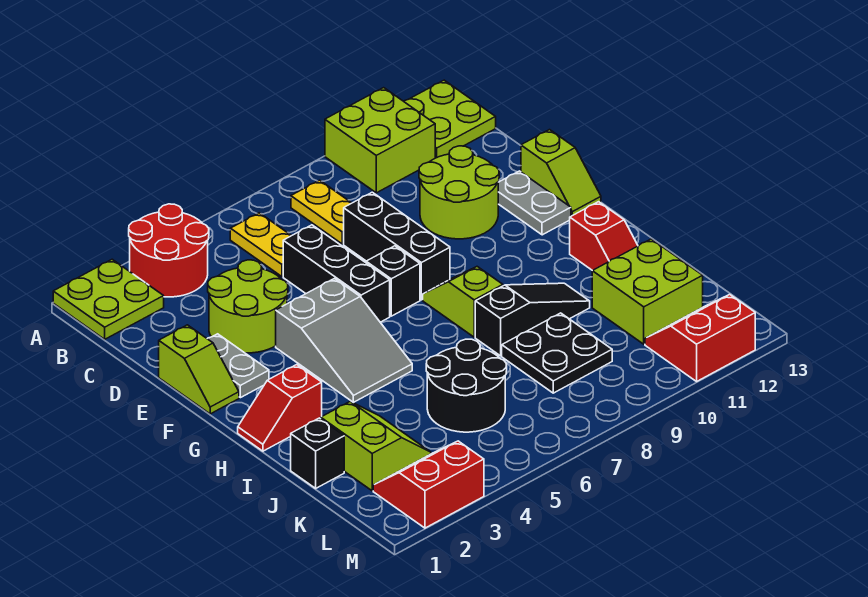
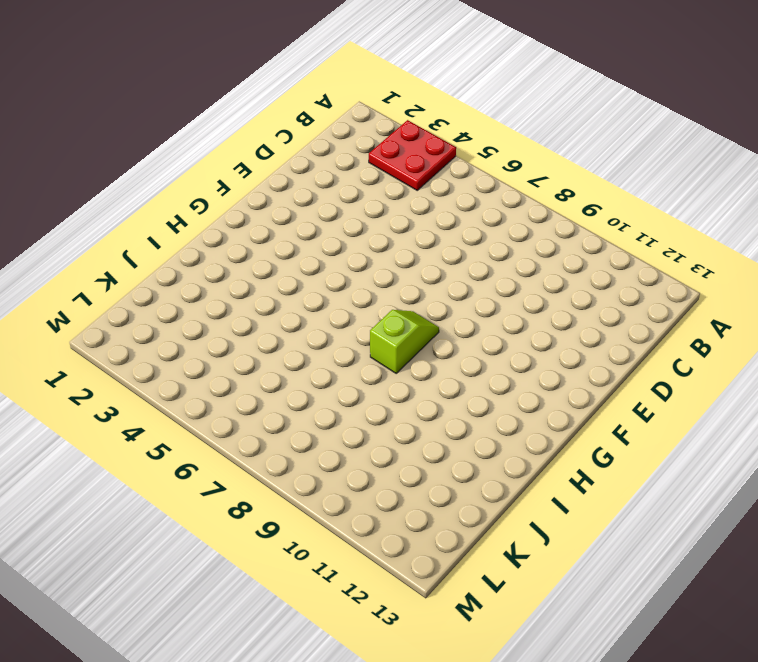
red 2x2 plate [369,120,456,190] -> red 2x2 round brick [129,204,209,297]
none -> lime 2x2 plate [53,259,164,339]
none -> lime 2x2 brick [325,88,435,193]
none -> lime 2x2 plate [404,80,496,158]

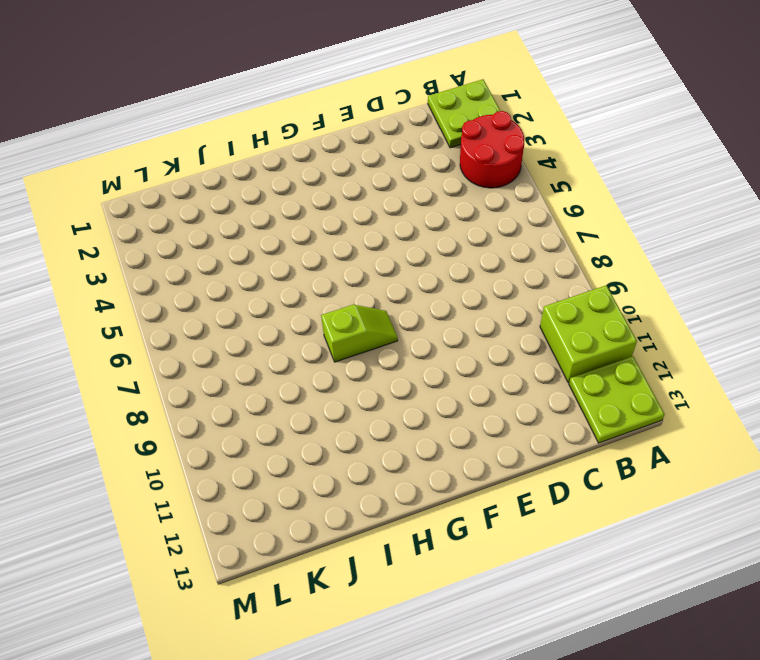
none -> yellow 1x2 plate [230,213,291,277]
none -> yellow 1x2 plate [291,180,351,244]
none -> lime 2x2 round brick [208,260,288,353]

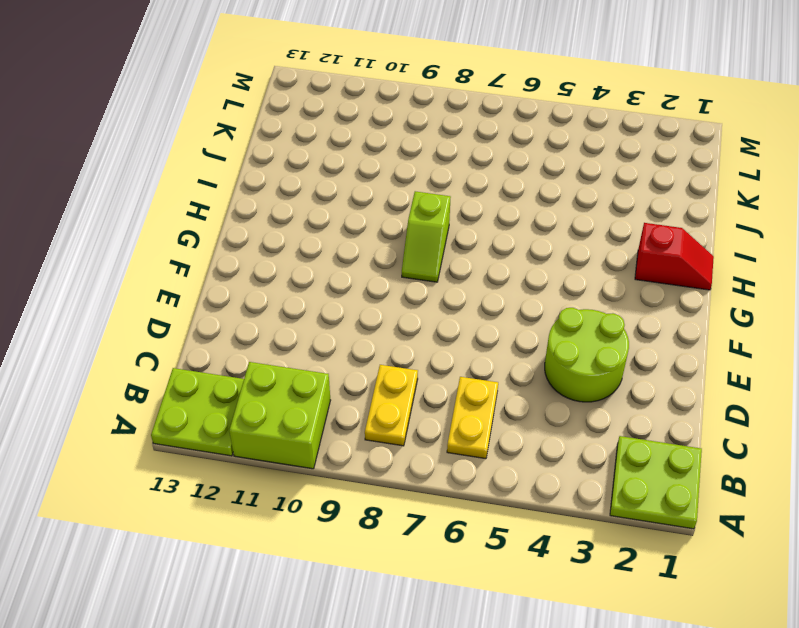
none -> red 2x2 round brick [129,204,209,297]
none -> black 1x3 brick [283,225,390,322]
none -> black 1x3 brick [344,192,450,300]

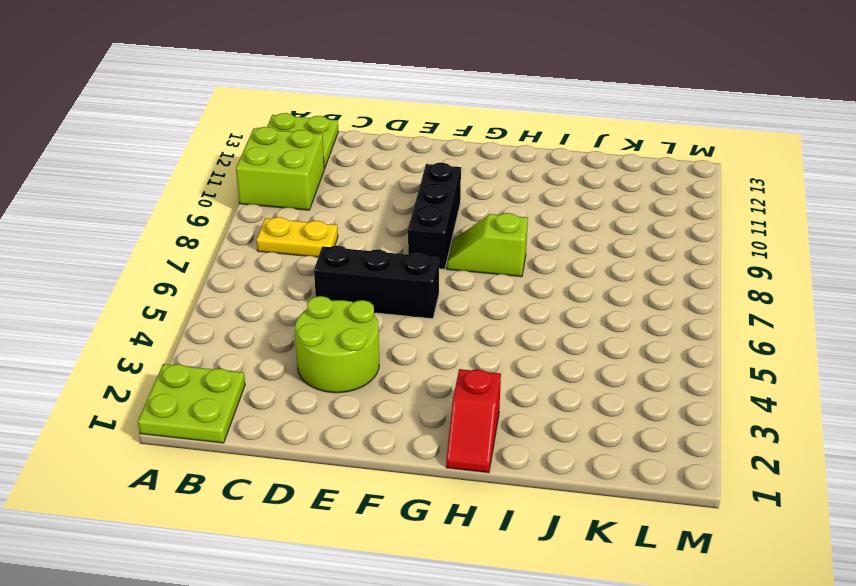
black 1x3 brick [408,163,461,269] -> black 1x3 brick turned to [344,192,450,300]
none -> red 2x2 round brick [129,204,209,297]
none -> yellow 1x2 plate [230,213,291,277]
none -> lime 2x2 round brick [419,146,499,239]

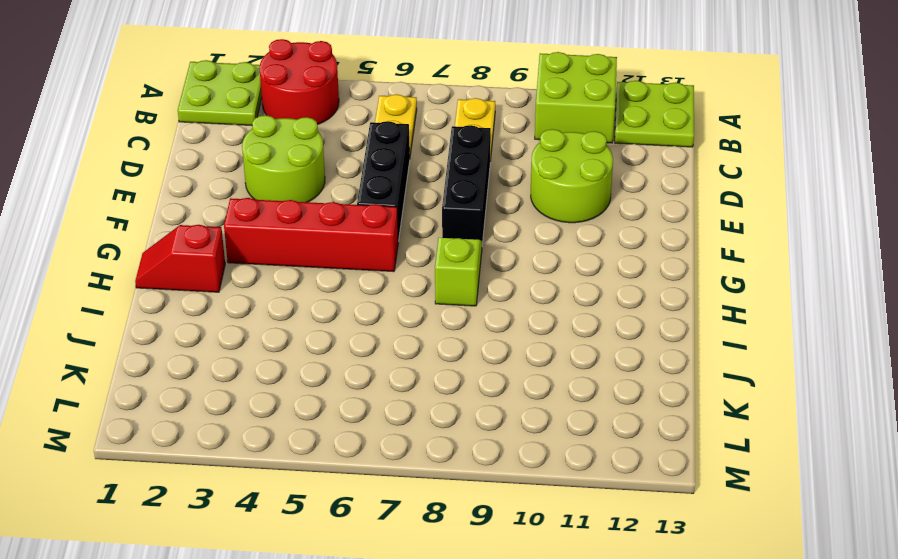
red 1x4 brick [224,198,398,272] -> grey 2x3 slope [276,279,412,402]
none -> lime 1x2 slope [159,325,239,414]
none -> grey 1x2 plate [207,334,269,398]
none -> grey 1x2 plate [498,171,571,235]

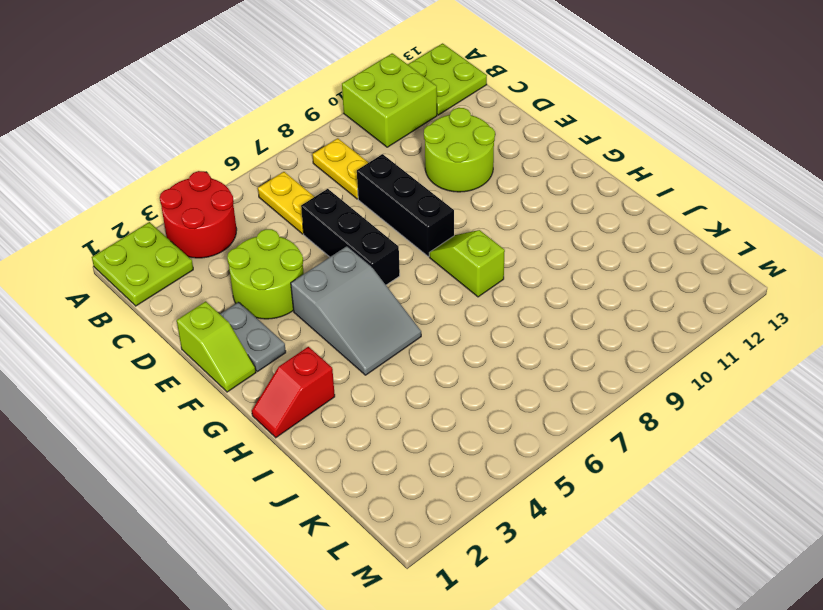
none -> grey 1x2 plate [498,171,571,235]
none -> lime 1x2 slope [521,130,601,216]
none -> black 1x1 brick [366,246,420,316]

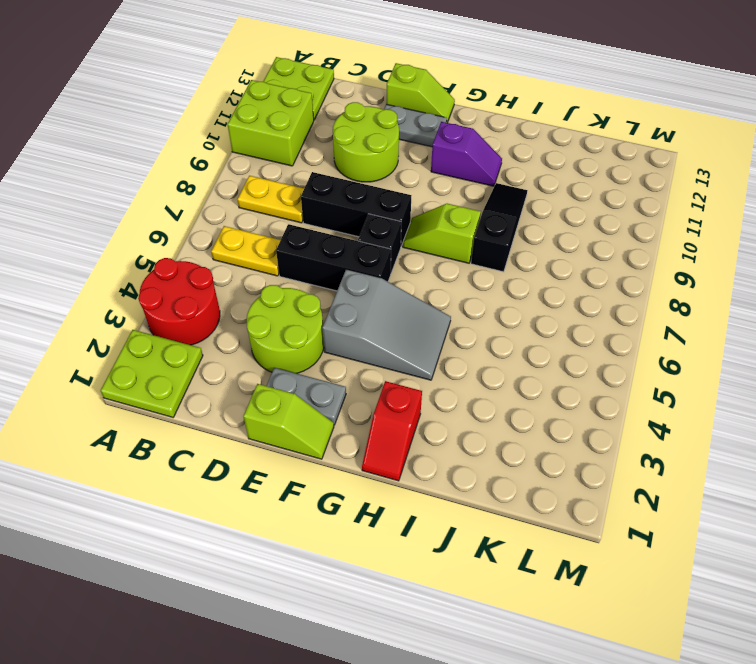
purple 1x2 slope [431,122,502,186] -> none
none -> red 1x2 slope [570,202,638,271]
none -> black 1x1 brick [291,418,344,488]
none -> lime 2x2 slope [321,402,431,491]

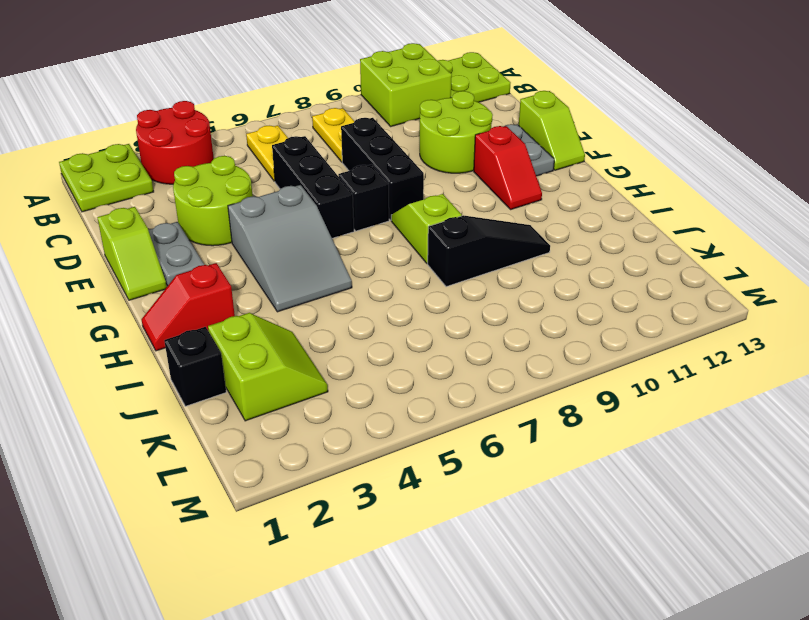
red 1x2 slope [474,126,542,210] -> red 1x2 slope moved to [570,202,638,271]
none -> black 2x2 round brick [426,339,507,432]
none -> black 2x2 plate [502,313,612,393]
none -> lime 2x2 brick [592,239,703,344]

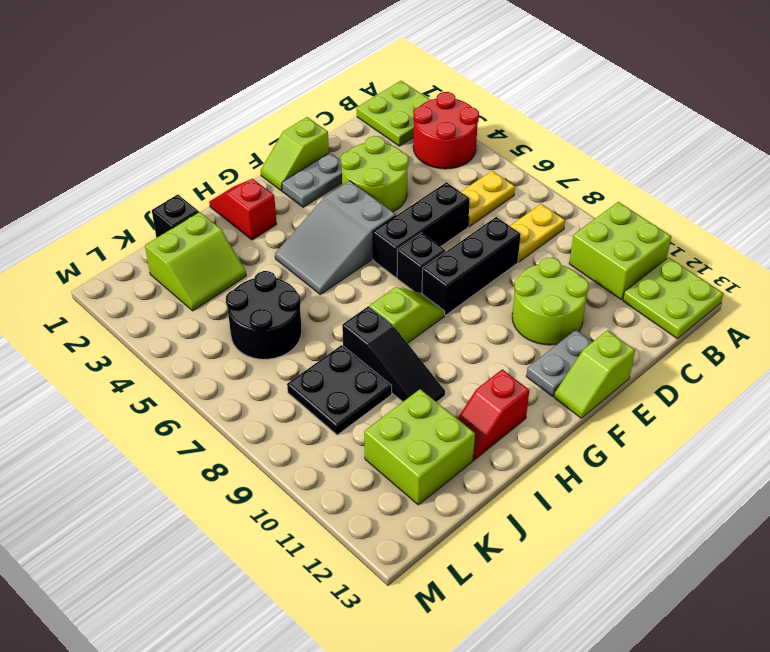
none -> red 2x2 slope [373,441,484,528]
none -> red 2x2 slope [645,294,755,381]

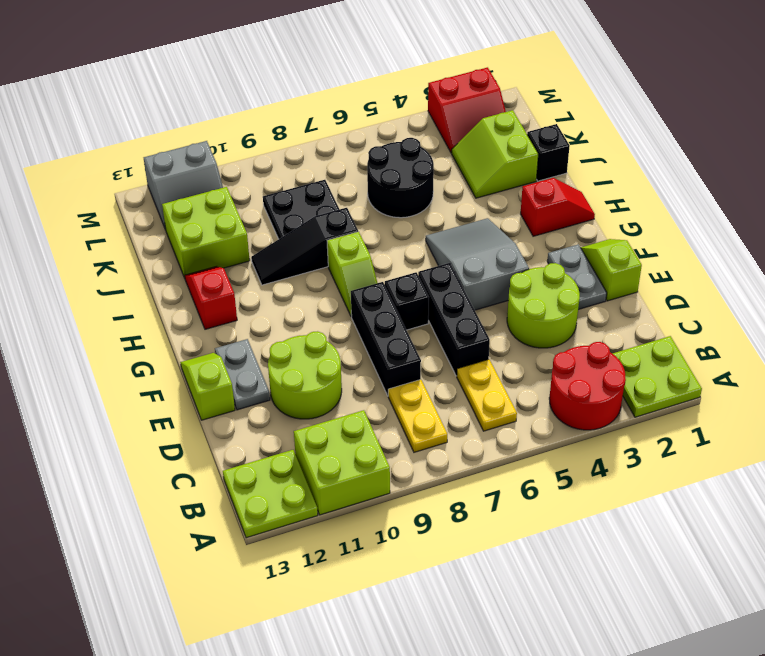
grey 2x2 slope [144,141,223,230] -> red 2x2 slope [645,294,755,381]

